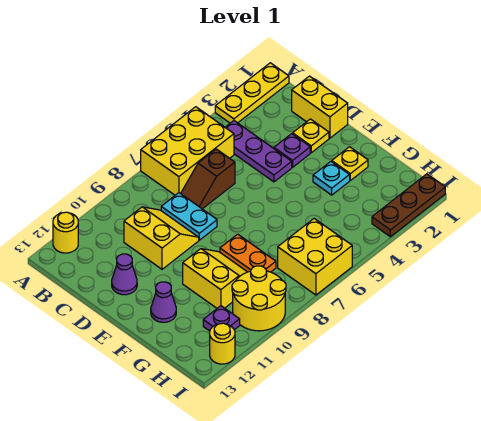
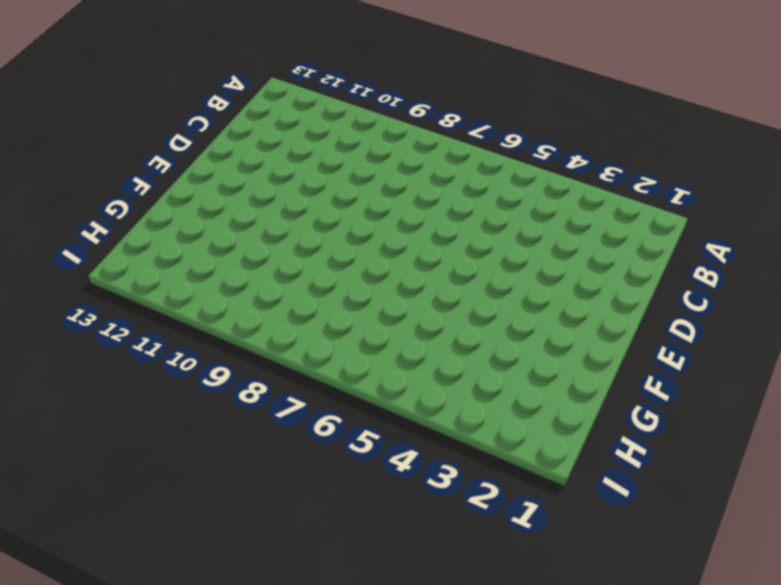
none -> yellow 1x3 plate [215,63,289,123]
none -> yellow 2x3 brick [141,107,234,195]
none -> yellow 1x1 round brick [53,212,78,253]

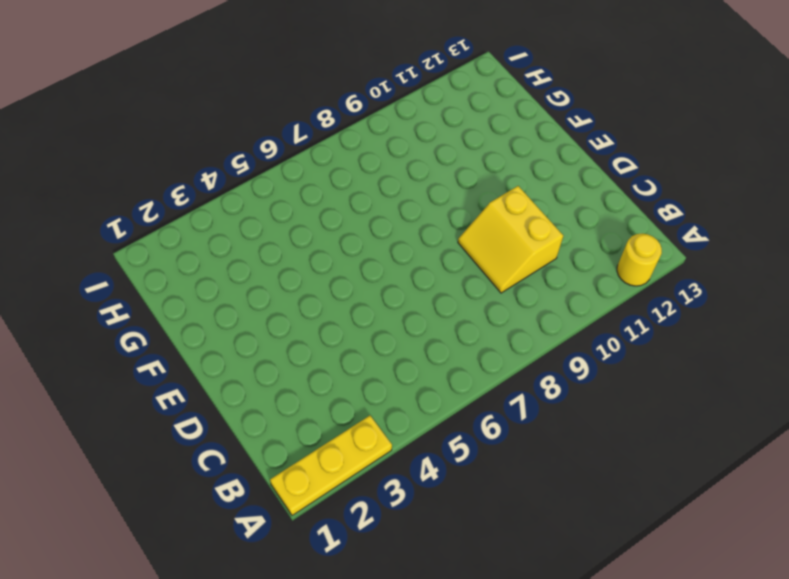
none -> yellow 2x3 brick [141,107,234,195]
none -> purple 1x3 plate [225,121,292,182]
none -> yellow 1x2 brick [292,76,348,138]

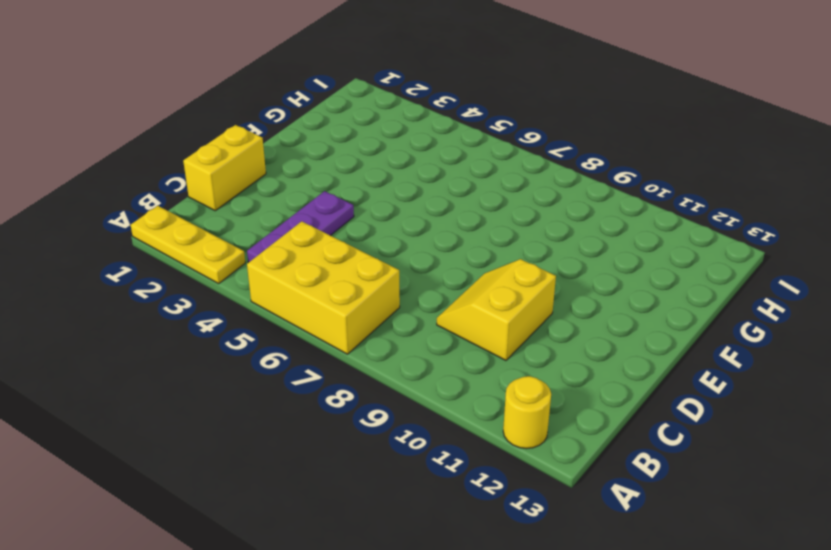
none -> brown 1x2 slope [181,149,235,209]
none -> cyan 1x2 plate [161,193,217,240]
none -> yellow 1x1 plate [293,119,329,153]

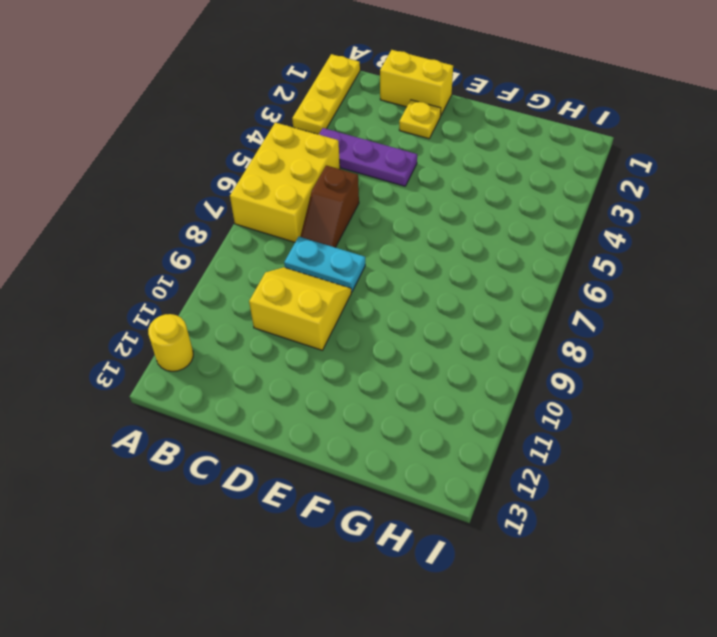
none -> purple 1x1 plate [274,134,310,167]
none -> purple 1x1 cone [112,254,137,295]
none -> yellow 1x1 plate [332,147,368,180]

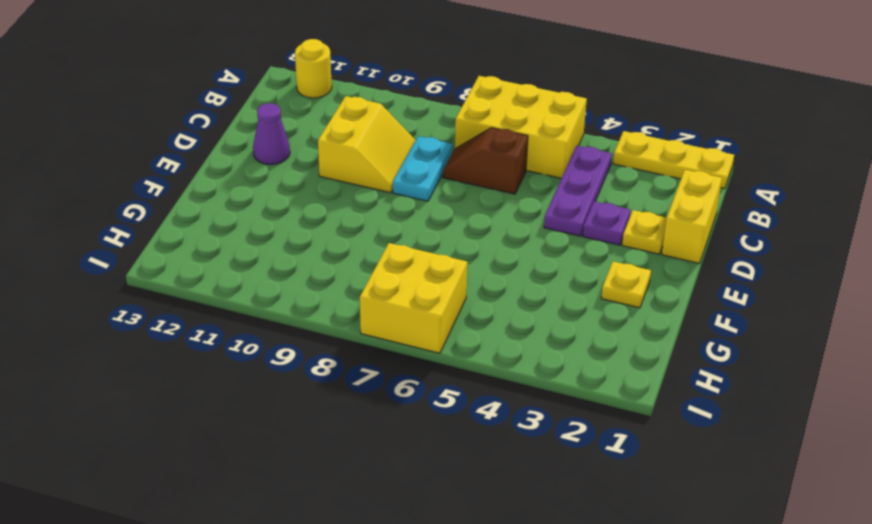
none -> cyan 1x1 plate [313,162,350,195]
none -> orange 1x2 plate [220,234,276,272]
none -> yellow 2x2 slope [183,249,247,308]

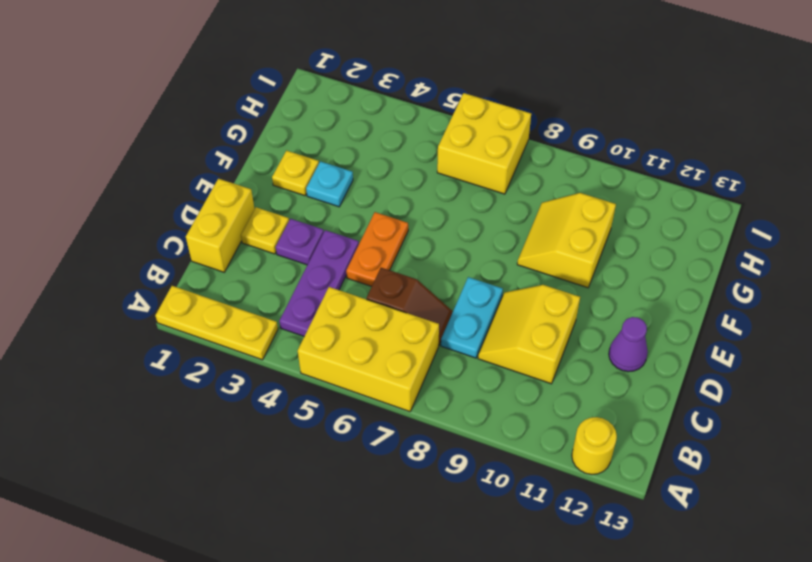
orange 1x2 plate [346,212,408,286] -> orange 1x2 plate moved to [220,234,276,272]
none -> purple 1x1 cone [151,282,176,322]
none -> yellow 2x2 round brick [232,266,286,331]
none -> purple 1x1 plate [203,306,240,331]

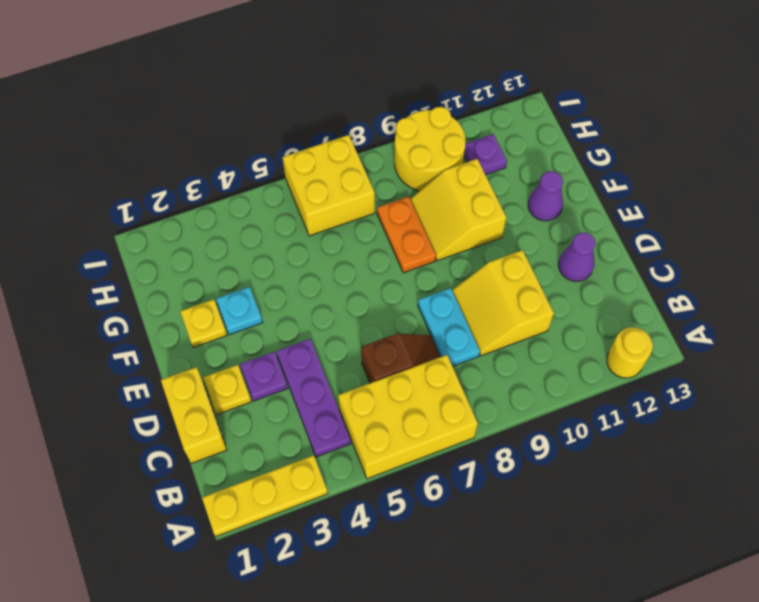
none -> brown 1x3 plate [372,174,445,237]
none -> yellow 1x1 round brick [210,323,235,364]

